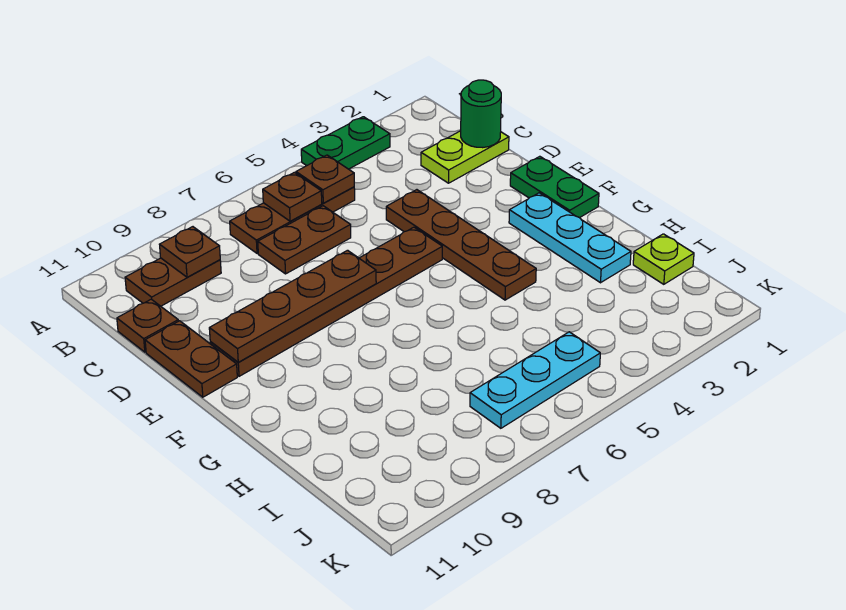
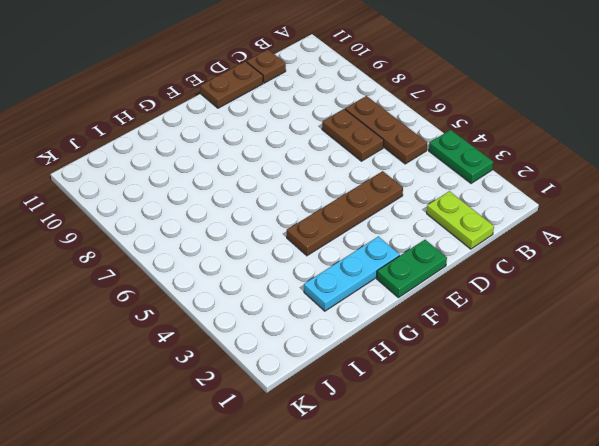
none -> brown 1x2 plate [125,258,221,306]
none -> brown 1x6 plate [210,227,442,376]
none -> lime 1x1 plate [633,234,694,284]

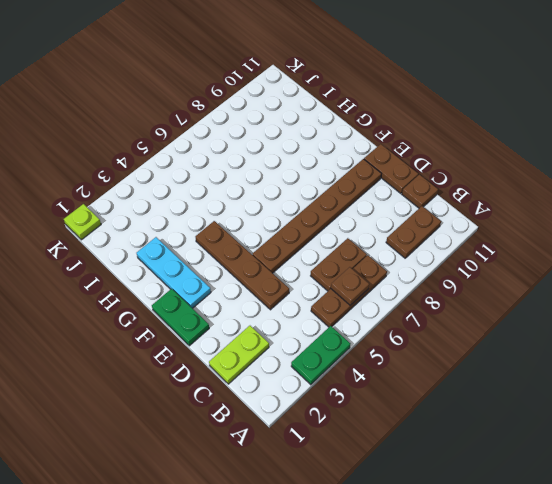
lime 1x1 plate [64,204,101,240] -> lime 1x1 plate moved to [633,234,694,284]
none -> cyan 1x3 plate [470,332,600,428]
none -> brown 1x1 plate [296,155,354,203]
none -> brown 1x1 plate [160,227,220,277]

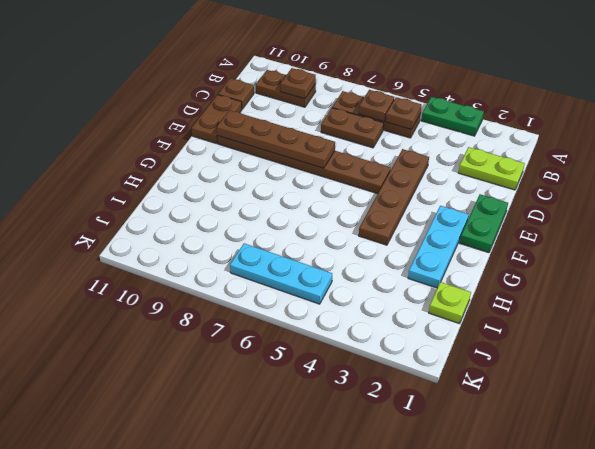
none -> green 1x1 round brick [461,80,501,148]

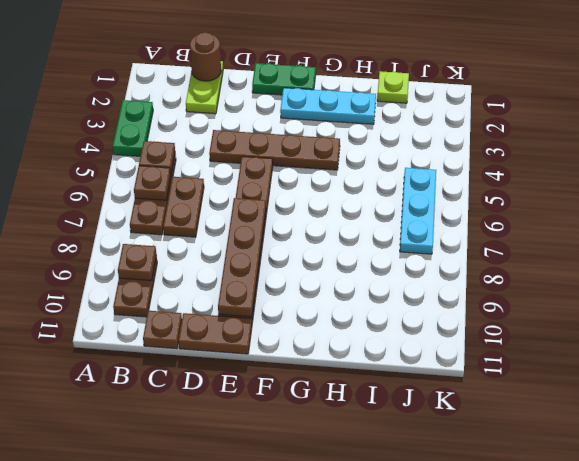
brown 1x1 round brick [190,32,221,81] -> green 1x1 round brick [461,80,501,148]

